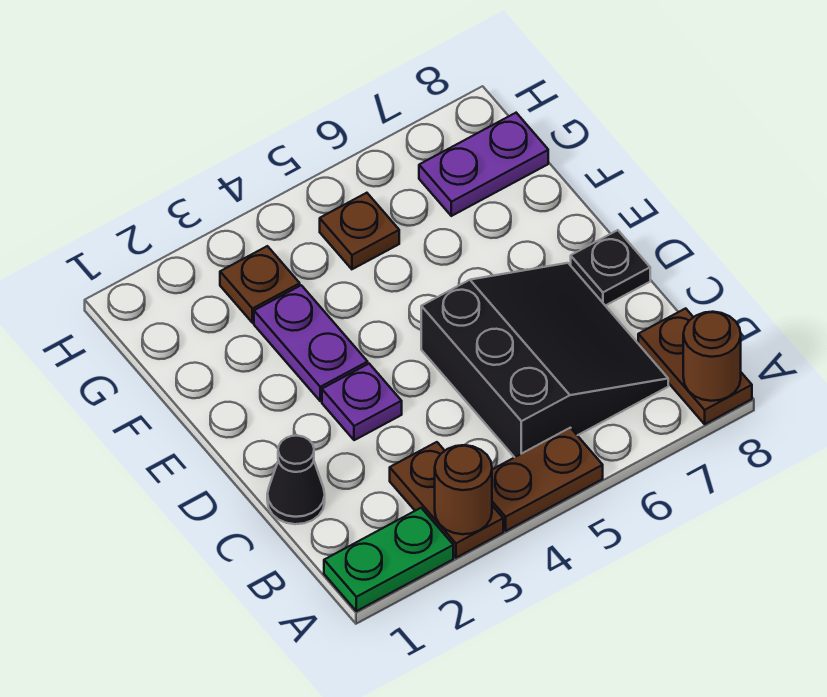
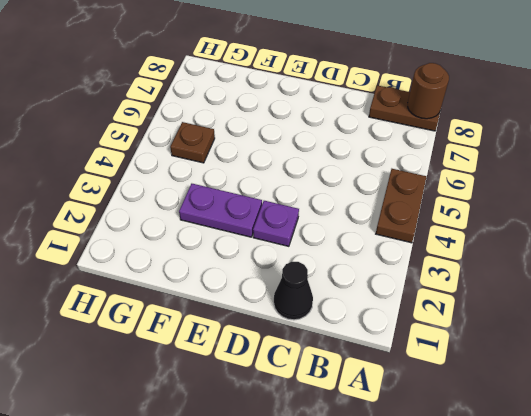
none -> green 1x2 plate [324,508,453,611]
none -> brown 1x2 plate [390,442,503,558]
none -> black 3x3 slope [421,263,668,457]

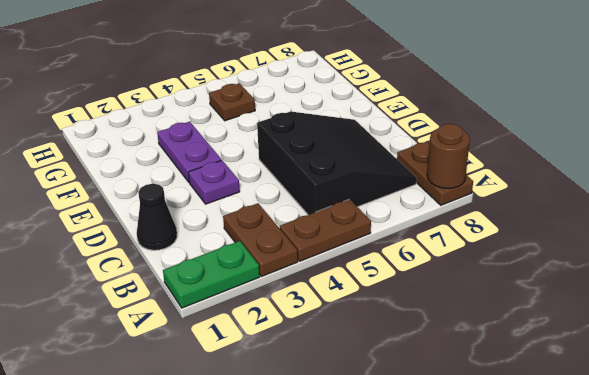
none -> black 1x1 plate [571,230,650,306]
none -> brown 1x1 plate [220,246,300,323]
none -> purple 1x2 plate [419,113,548,216]

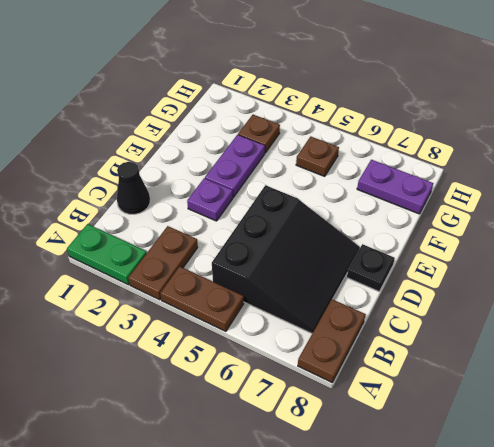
none -> brown 1x1 round brick [435,445,492,534]
none -> brown 1x1 round brick [683,312,741,401]

